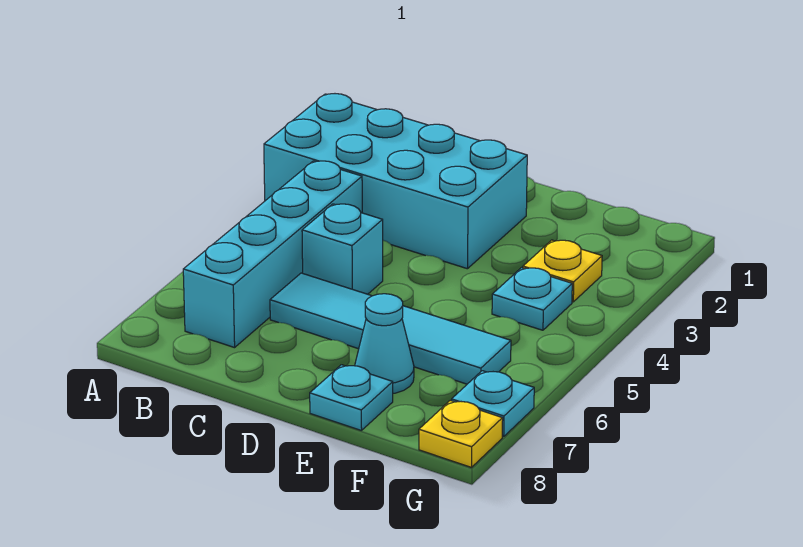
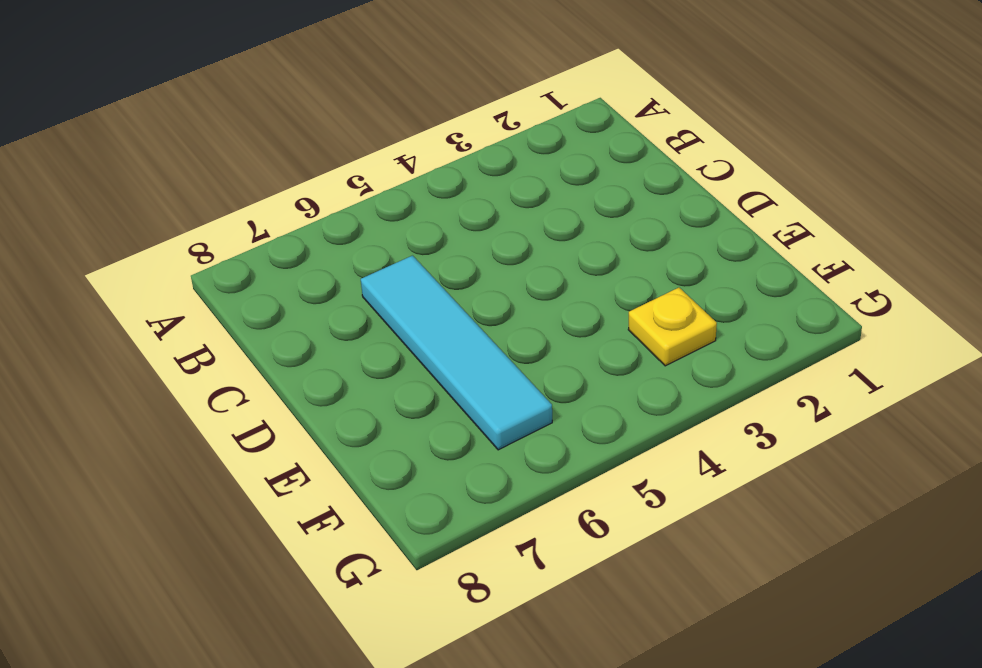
none -> cyan 2x4 brick [264,94,527,269]
none -> cyan 1x4 brick [183,161,362,348]

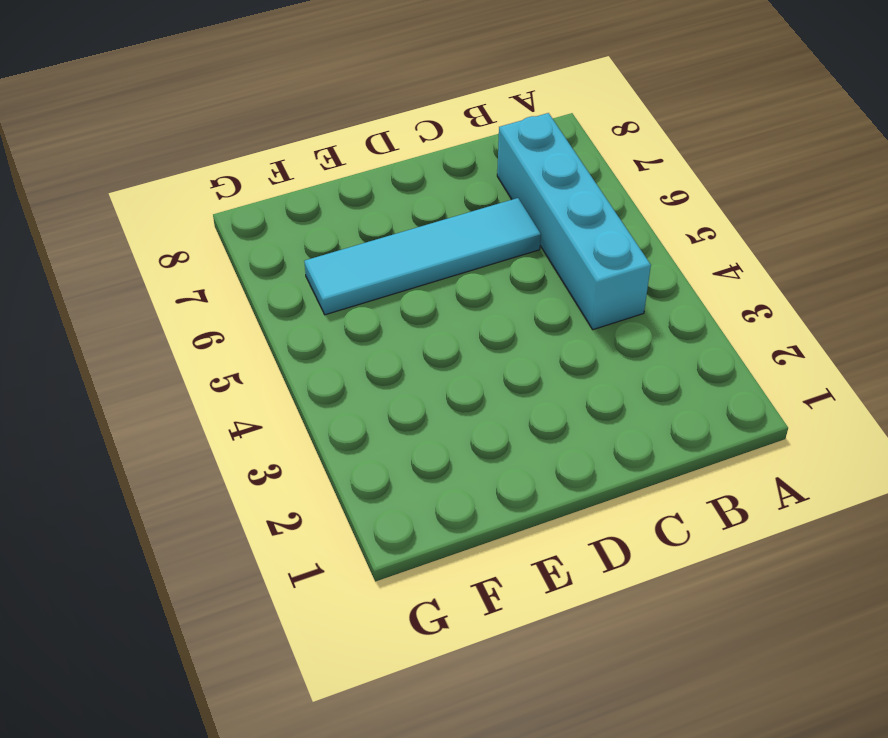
none -> cyan 2x4 brick [264,94,527,269]
none -> cyan 1x1 brick [302,204,383,294]

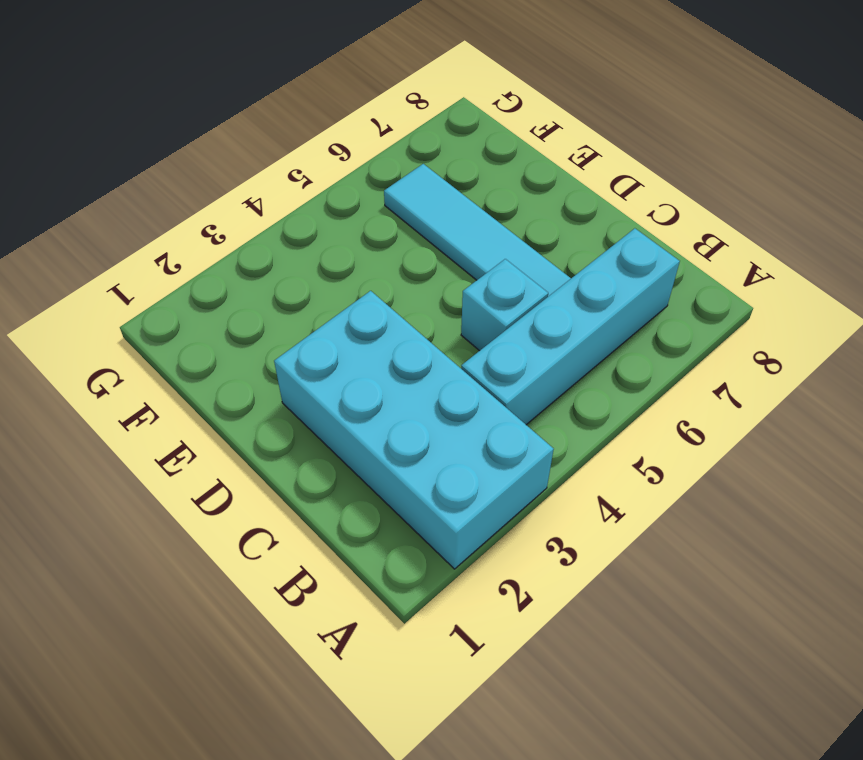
none -> cyan 1x1 cone [355,294,414,393]
none -> cyan 1x1 plate [310,365,393,431]

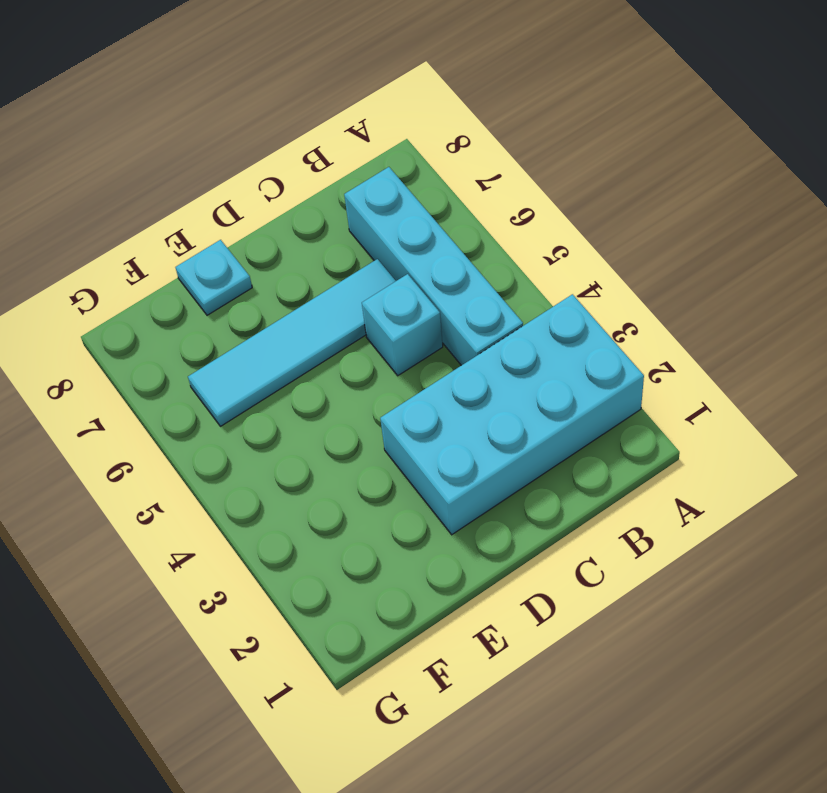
none -> cyan 1x1 cone [355,294,414,393]
none -> yellow 1x1 plate [523,240,602,302]

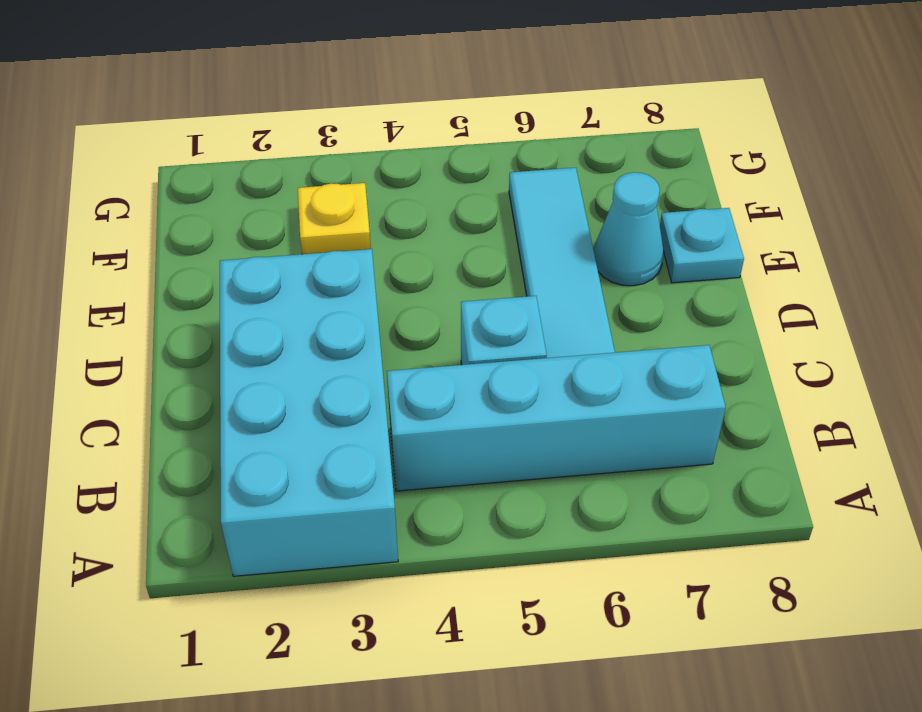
none -> cyan 1x1 plate [492,268,572,330]
none -> cyan 1x1 plate [452,371,534,437]

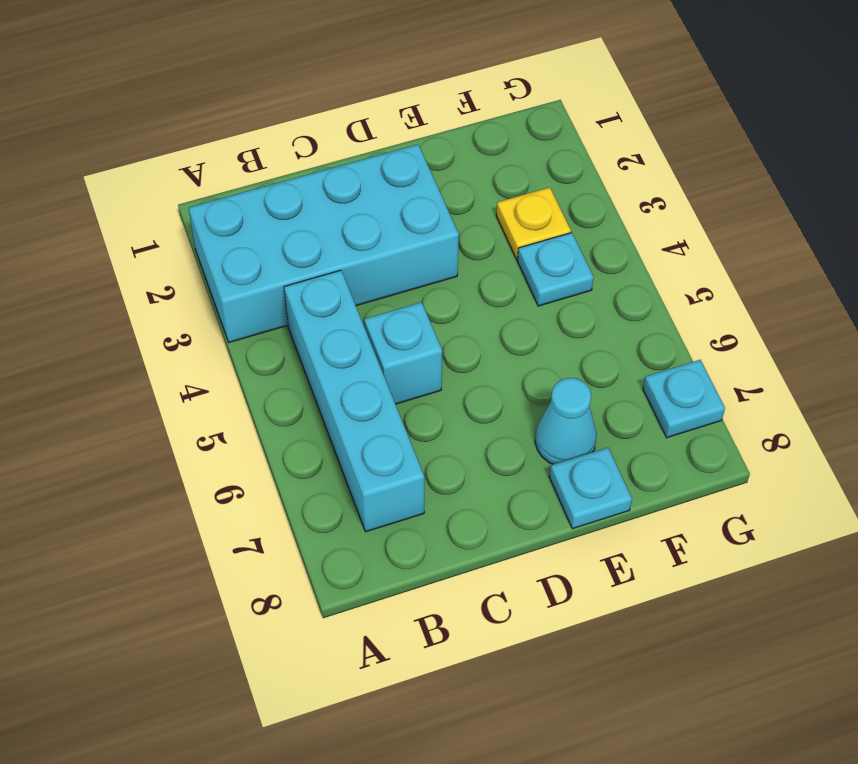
none -> cyan 1x4 tile [270,273,511,384]
none -> yellow 1x1 plate [419,401,503,467]

